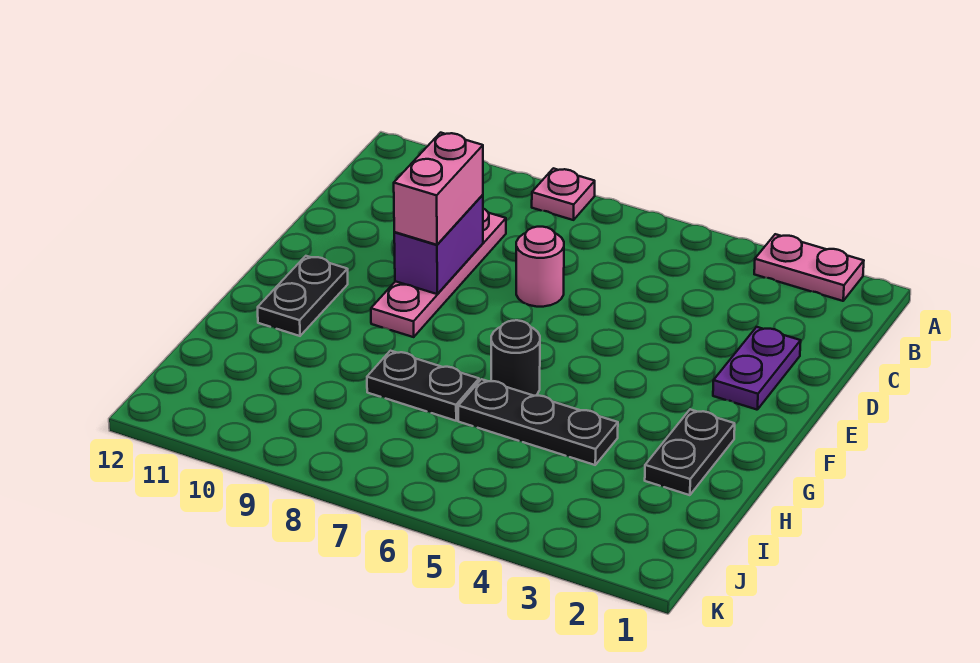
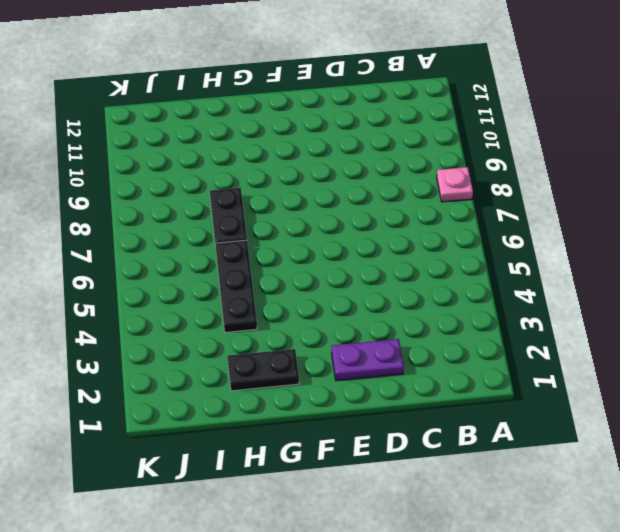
none -> pink 1x2 plate [754,234,864,301]
none -> pink 1x4 plate [371,209,506,337]
none -> pink 1x1 round brick [516,227,564,307]

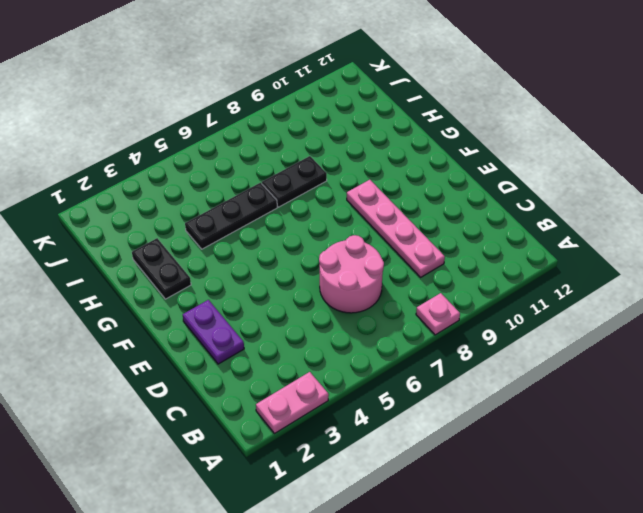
pink 2x2 round brick [319,235,384,313] -> pink 1x1 round brick [516,227,564,307]
none -> black 1x2 plate [258,256,348,336]
none -> black 1x1 round brick [491,320,540,396]
none -> purple 1x2 brick [394,195,483,294]

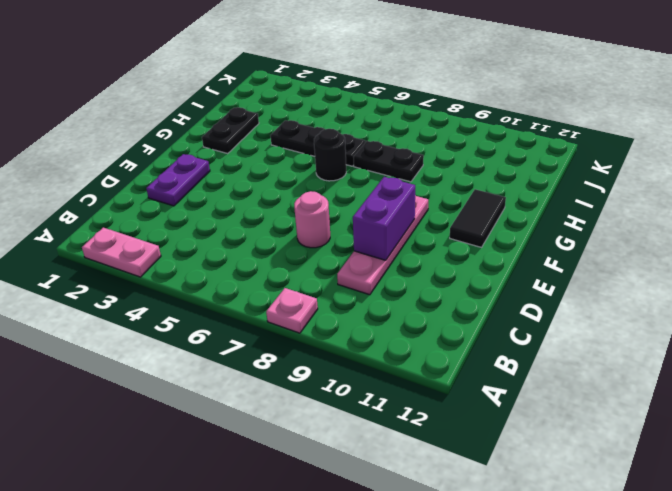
black 1x2 tile [450,189,506,247] -> black 1x2 plate [258,256,348,336]
none -> pink 1x2 brick [394,133,483,245]

